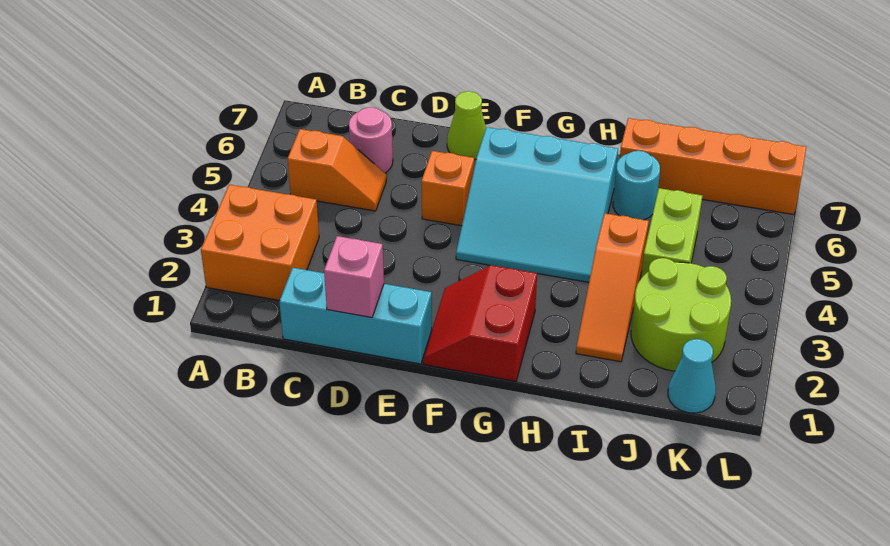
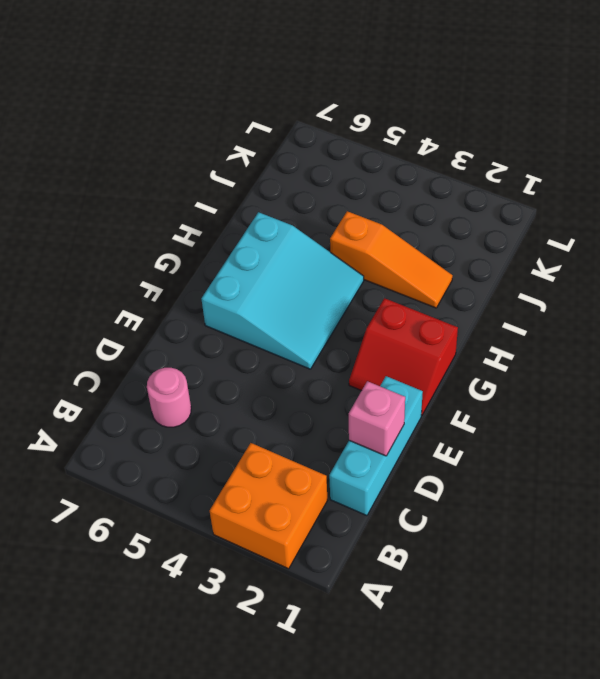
none -> orange 1x2 slope [288,129,386,211]
none -> orange 1x1 brick [421,151,474,226]
none -> lime 1x1 cone [447,91,486,160]

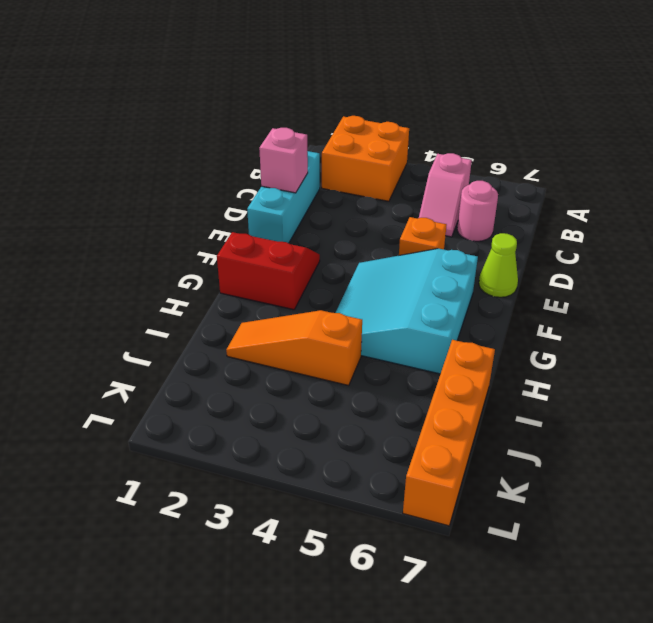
pink 1x2 slope [419,153,472,237] -> orange 1x2 slope [288,129,386,211]
none -> cyan 1x1 round brick [613,151,660,220]
none -> lime 2x2 round brick [631,258,731,371]
none -> lime 1x2 brick [641,188,702,278]

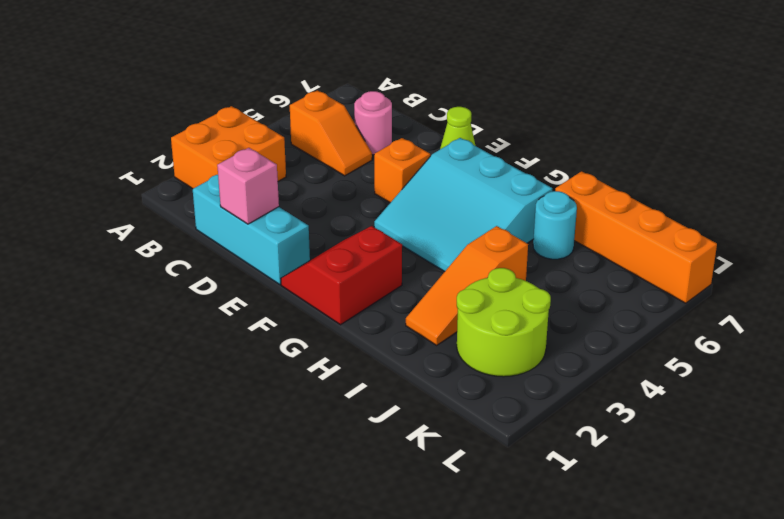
none -> lime 1x2 brick [641,188,702,278]
none -> cyan 1x1 cone [668,339,716,413]

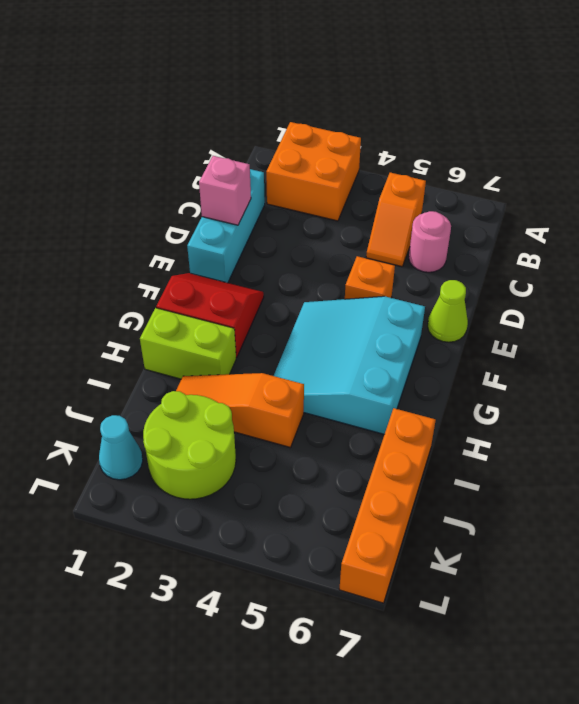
lime 1x2 brick [140,308,236,379] -> lime 1x2 brick moved to [641,188,702,278]
none -> cyan 1x1 round brick [613,151,660,220]

